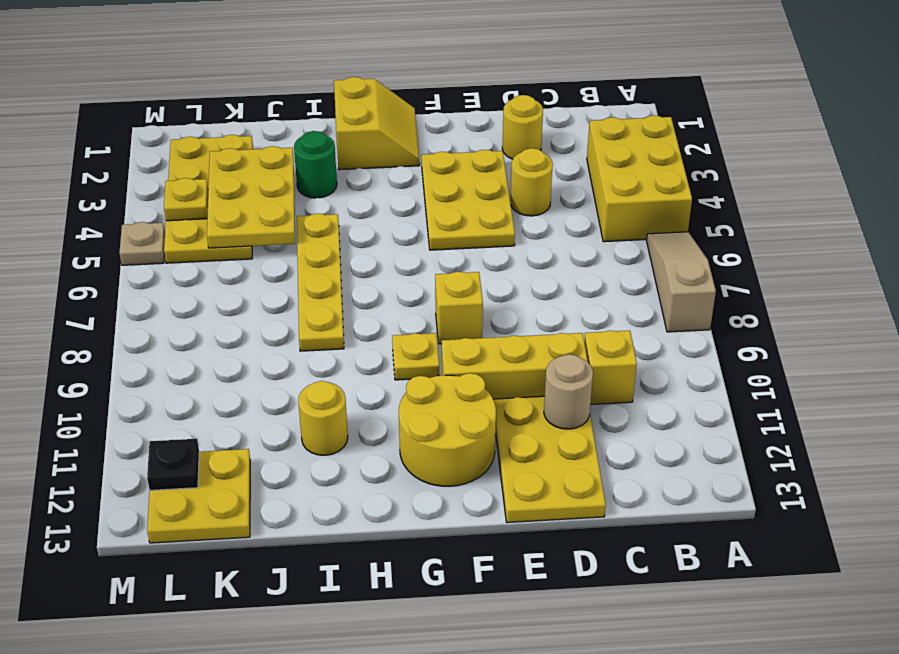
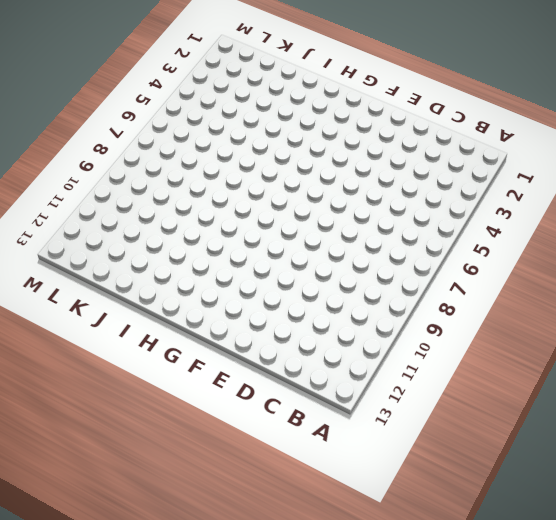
none -> yellow 2x3 brick [587,115,692,242]
none -> tan 1x3 slope [647,232,716,332]
none -> yellow 1x1 brick [584,330,637,405]

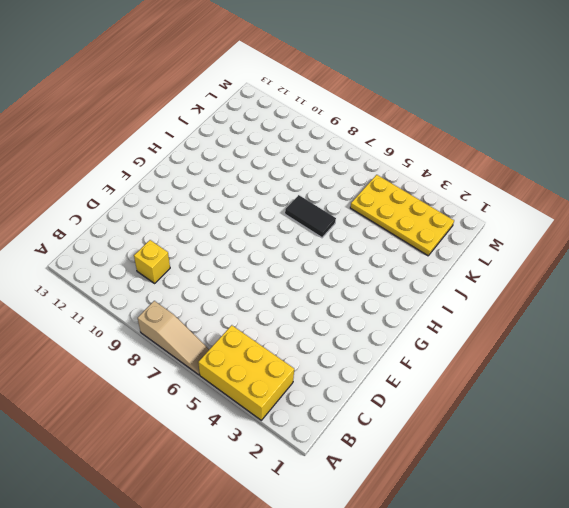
black 1x2 tile [285,195,336,238] -> yellow 1x4 plate [297,213,344,351]
none -> yellow 1x1 round brick [502,95,543,159]
none -> yellow 1x1 round brick [510,148,553,216]
none -> yellow 1x3 brick [442,333,588,399]

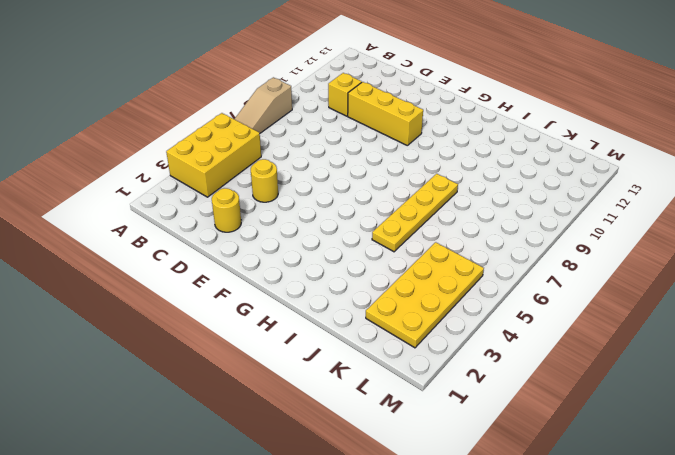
none -> yellow 2x3 plate [493,396,606,523]
none -> yellow 2x3 plate [422,150,515,250]
none -> yellow 1x1 brick [435,272,483,344]

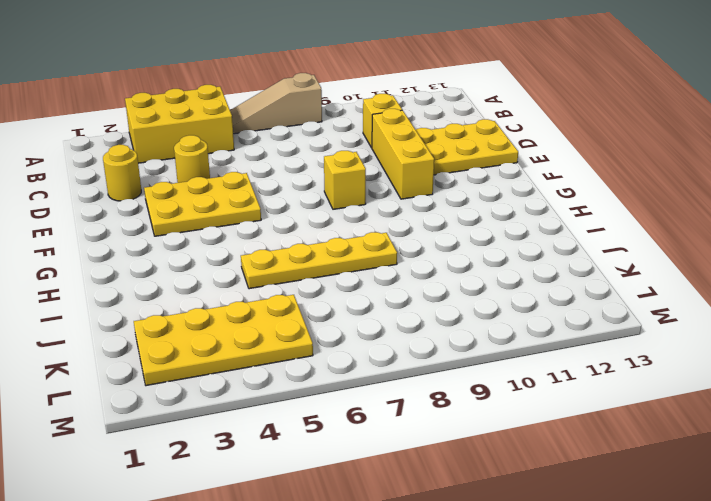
none -> yellow 2x2 round brick [399,373,496,486]
none -> yellow 2x2 slope [334,77,420,170]
none -> yellow 1x1 plate [392,333,439,380]

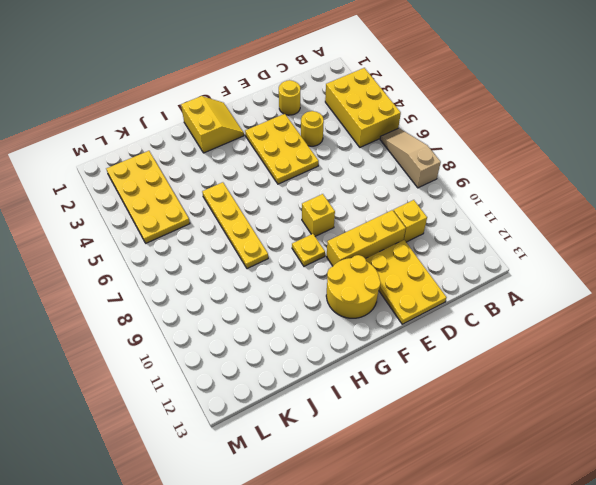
none -> green 1x1 round brick [294,131,337,198]
none -> yellow 1x1 round brick [298,381,348,455]
none -> yellow 2x2 plate [147,449,250,543]

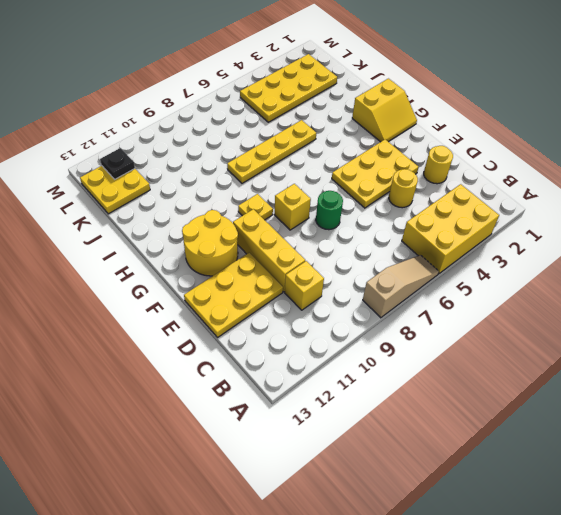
green 1x1 round brick [316,191,343,230] -> green 1x1 round brick moved to [294,131,337,198]
none -> yellow 1x1 round brick [298,381,348,455]
none -> tan 1x1 plate [119,222,165,265]
none -> tan 1x1 round brick [544,354,593,429]

